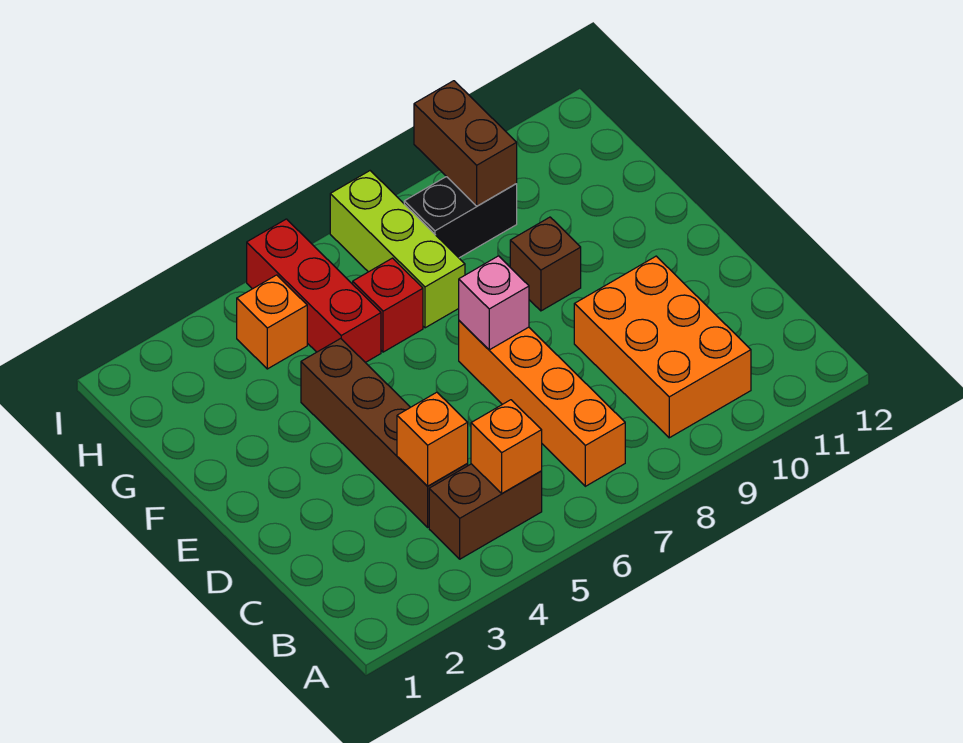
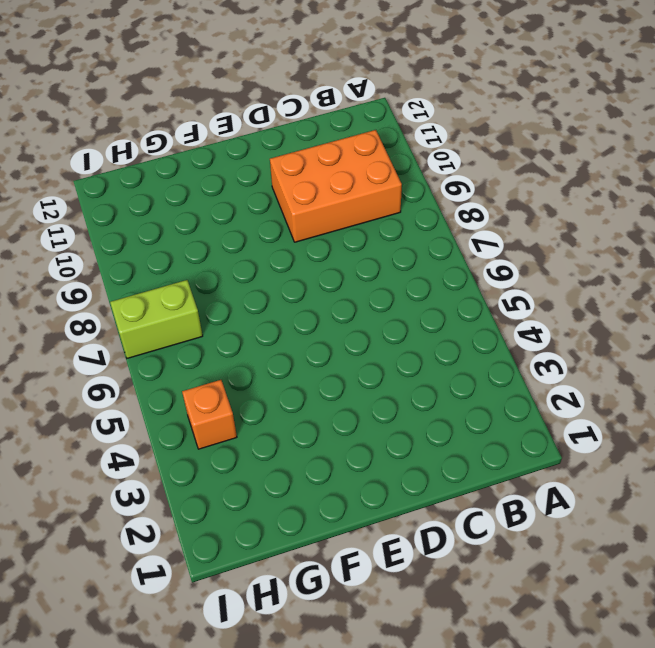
lime 1x2 brick [110,280,203,358] -> lime 1x3 brick [330,171,465,328]
none -> brown 1x2 brick [429,464,542,559]
none -> orange 1x4 brick [459,321,625,486]
none -> brown 1x4 brick [301,339,468,527]

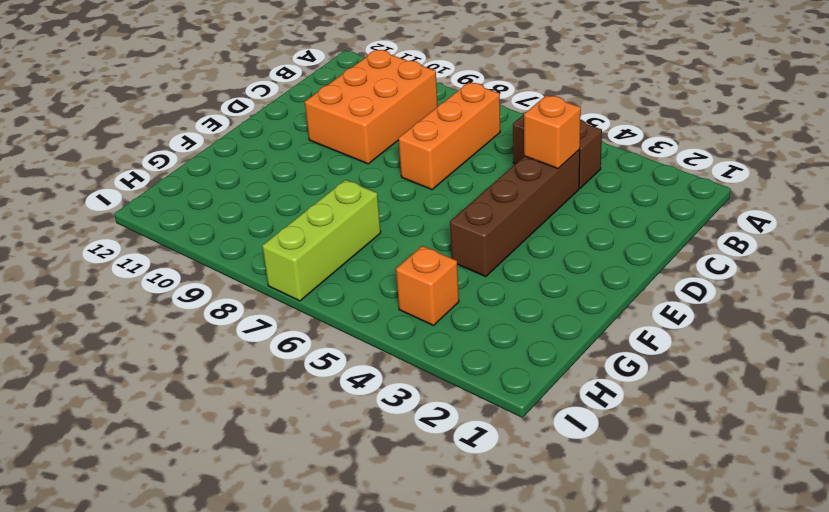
orange 1x3 brick [399,83,500,190] -> orange 1x4 brick [459,321,625,486]
none -> brown 1x1 brick [510,217,581,311]
none -> red 1x3 brick [247,219,381,363]
none -> red 1x1 brick [353,258,423,352]

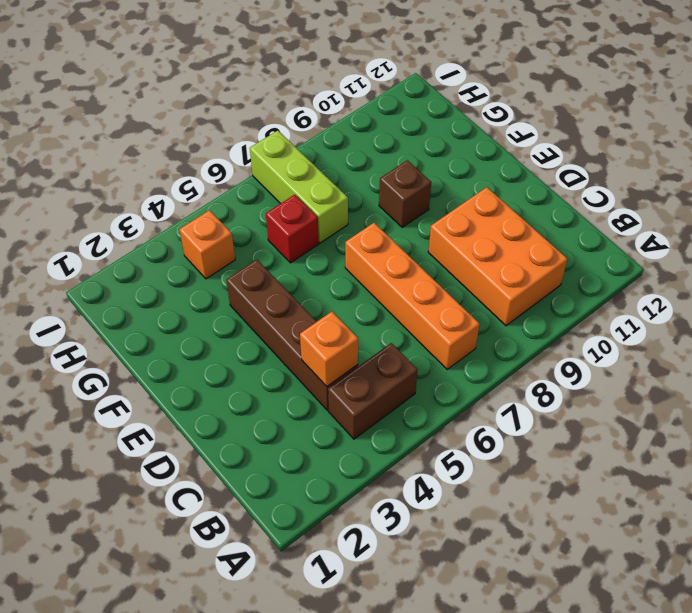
none -> red 1x3 brick [247,219,381,363]
none -> black 1x2 brick [404,177,517,258]
none -> orange 1x1 brick [471,400,542,493]

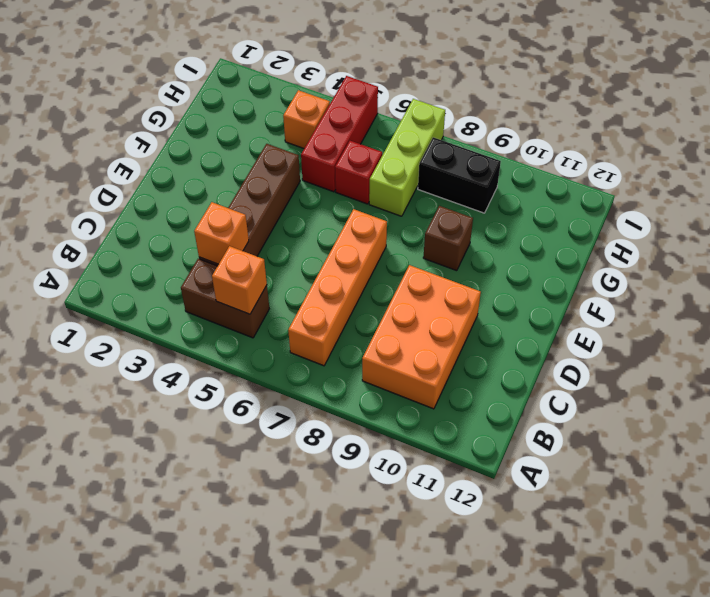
none -> pink 1x1 brick [459,256,529,350]
none -> brown 1x2 brick [414,81,517,206]

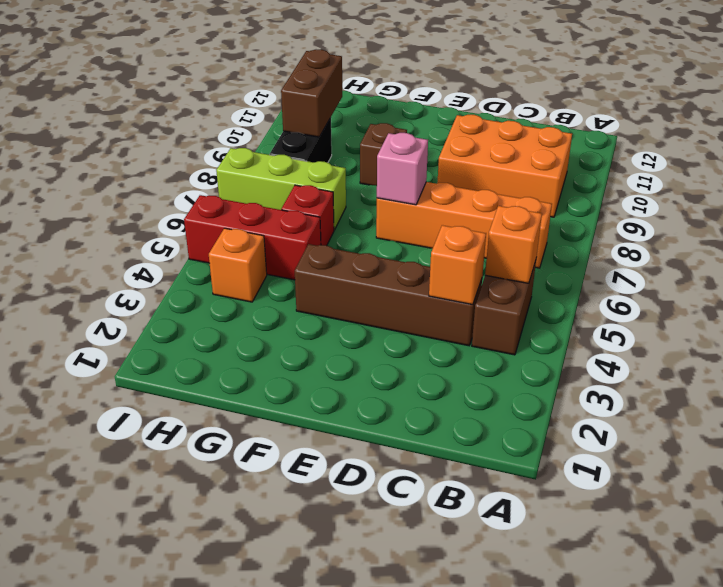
brown 1x2 brick [281,50,342,137] -> brown 1x2 brick turned to [414,81,517,206]

